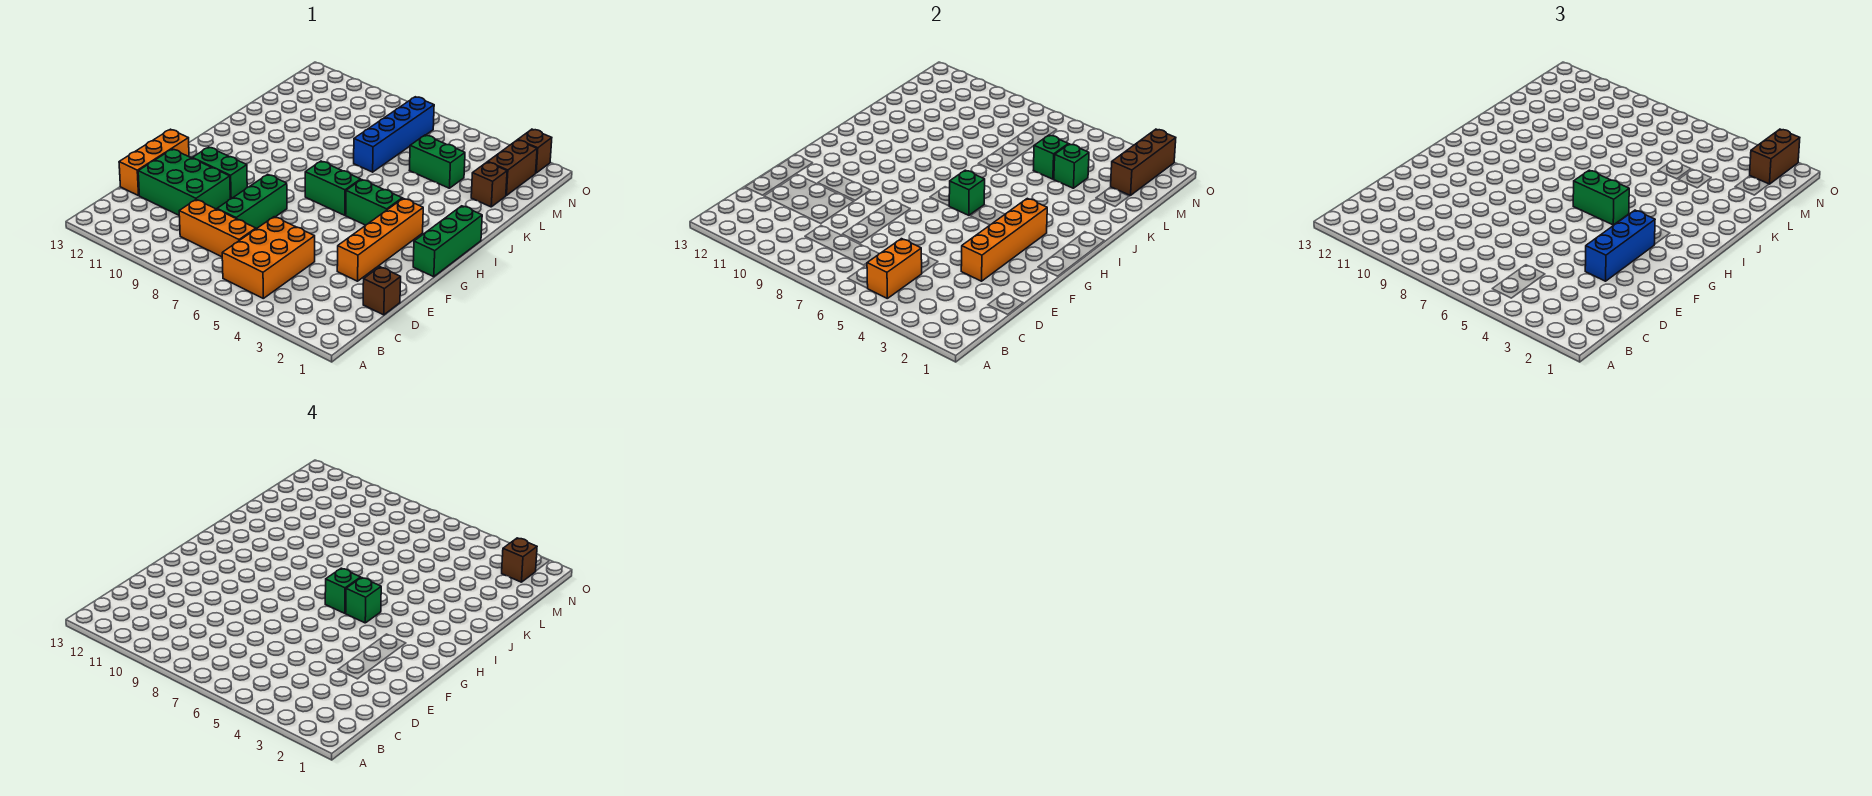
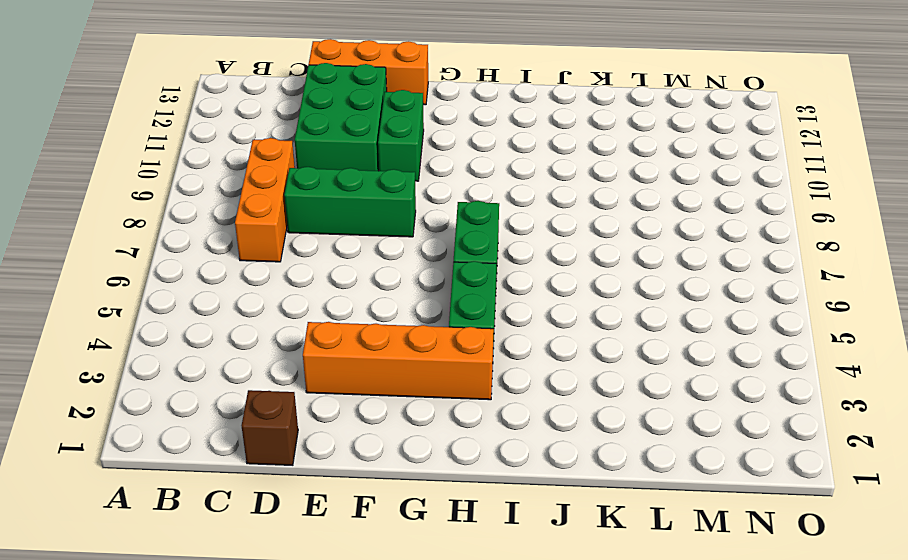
none -> orange 2x3 brick [222,217,315,298]
none -> green 1x3 brick [413,206,482,277]
none -> blue 1x4 brick [354,97,434,172]

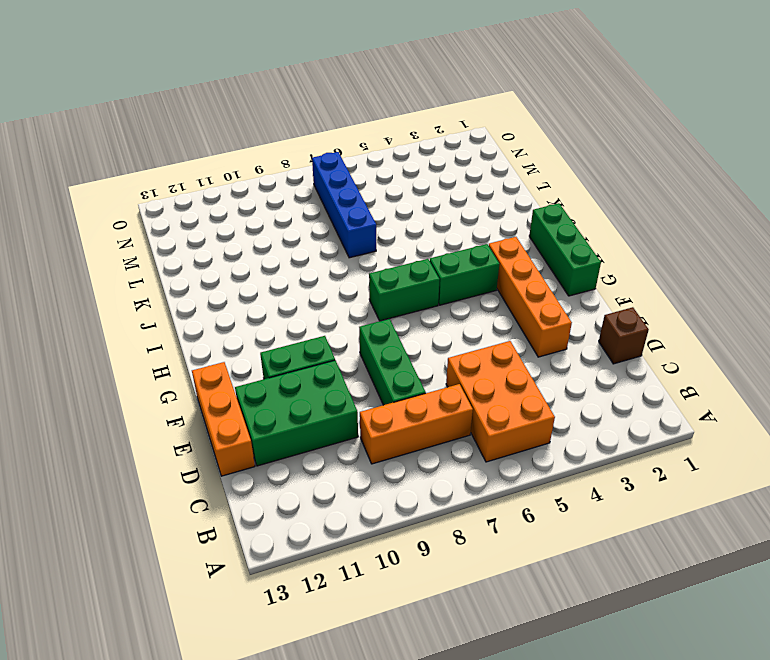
none -> brown 1x1 brick [471,162,507,207]
none -> green 1x2 brick [409,135,465,188]
none -> brown 1x2 brick [488,140,537,195]

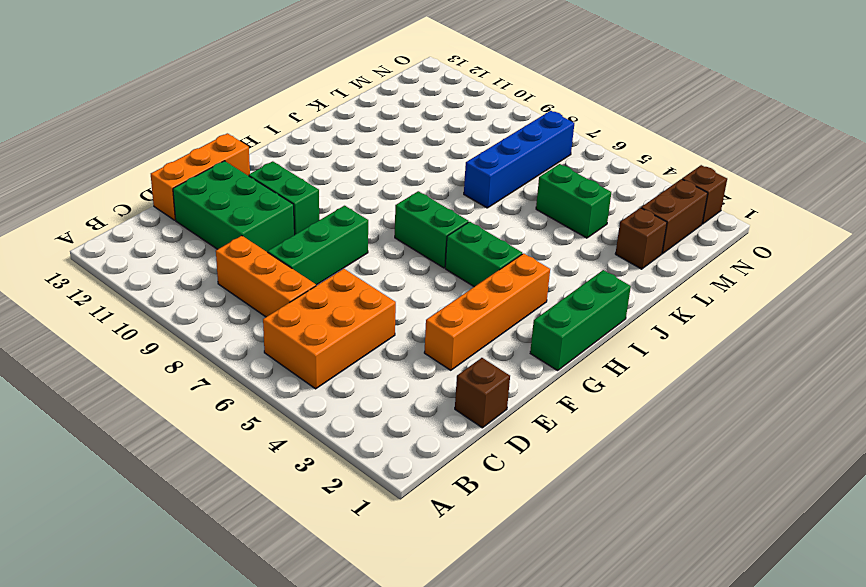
none -> orange 1x2 brick [867,239,922,298]
none -> orange 1x4 brick [961,198,1047,281]
none -> green 1x1 brick [949,170,985,215]

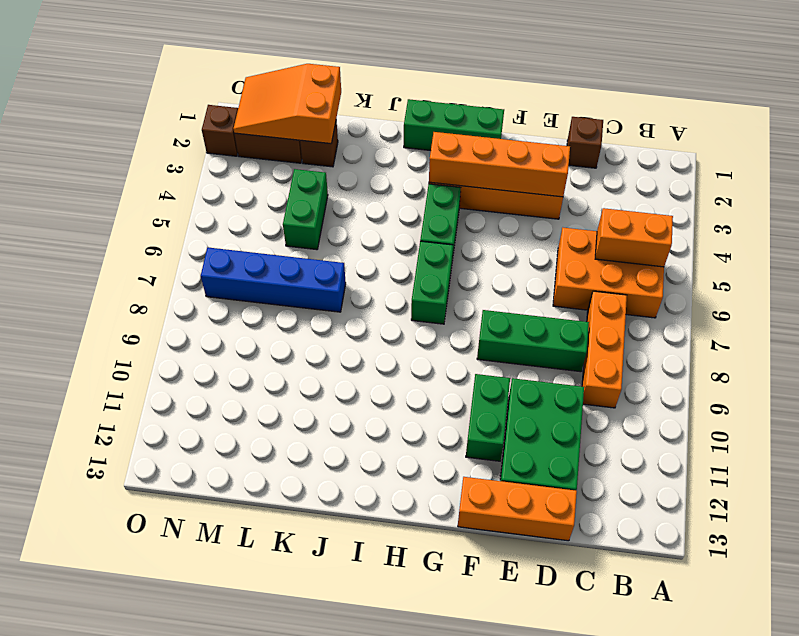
orange 2x3 slope [234,64,341,144] -> brown 1x3 brick [1111,129,1176,195]
none -> green 1x1 brick [949,170,985,215]
none -> green 1x1 brick [1054,144,1089,188]
none -> green 1x1 brick [1033,135,1068,179]

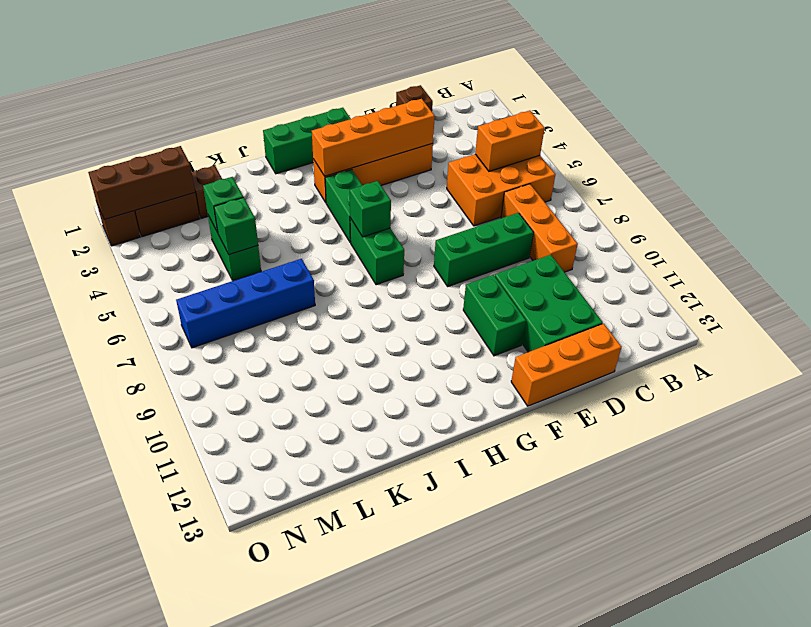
none -> blue 1x3 brick [1585,210,1655,281]
none -> green 1x2 brick [1573,170,1629,225]
none -> brown 1x2 brick [1750,129,1800,184]

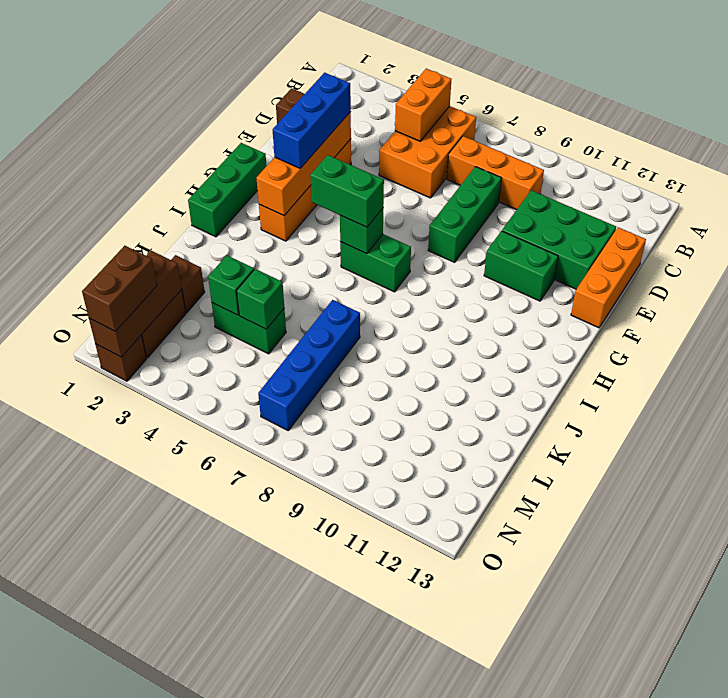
none -> green 1x2 brick [346,180,402,225]
none -> green 1x1 brick [345,578,381,623]
none -> green 1x1 brick [325,568,361,613]

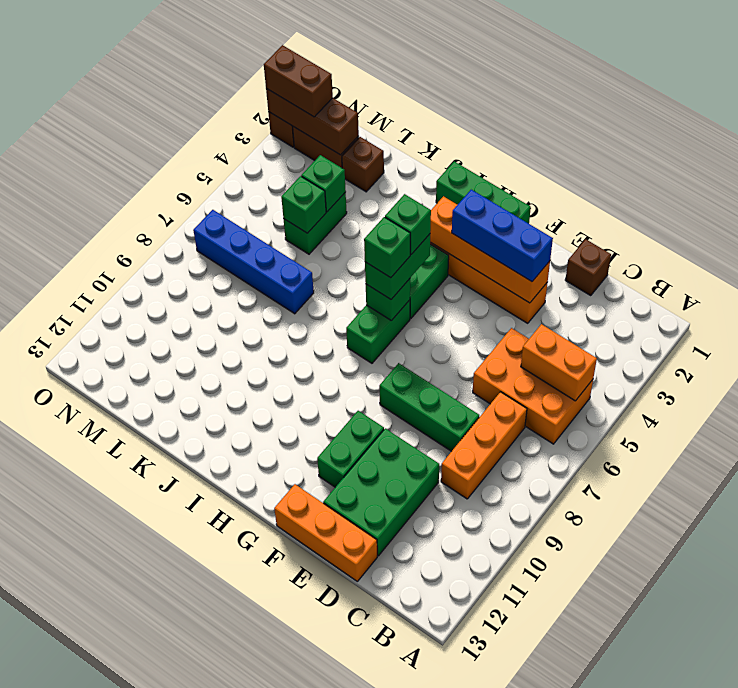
none -> brown 1x1 brick [502,538,537,582]

